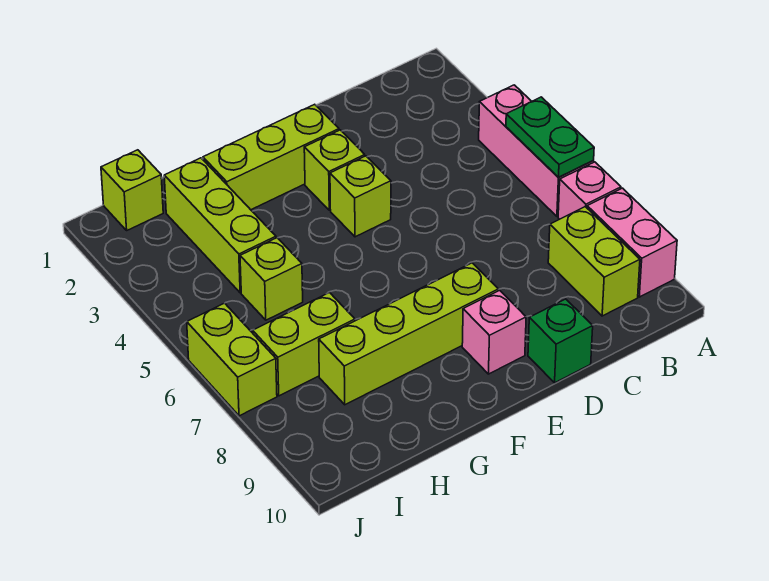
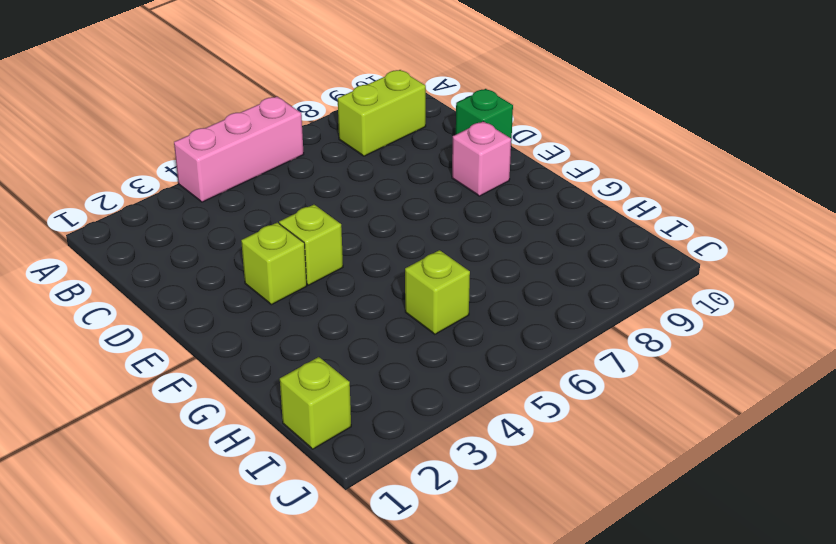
none -> pink 1x1 brick [558,162,621,219]
none -> pink 1x2 brick [587,188,677,297]
none -> lime 1x3 brick [203,104,339,210]

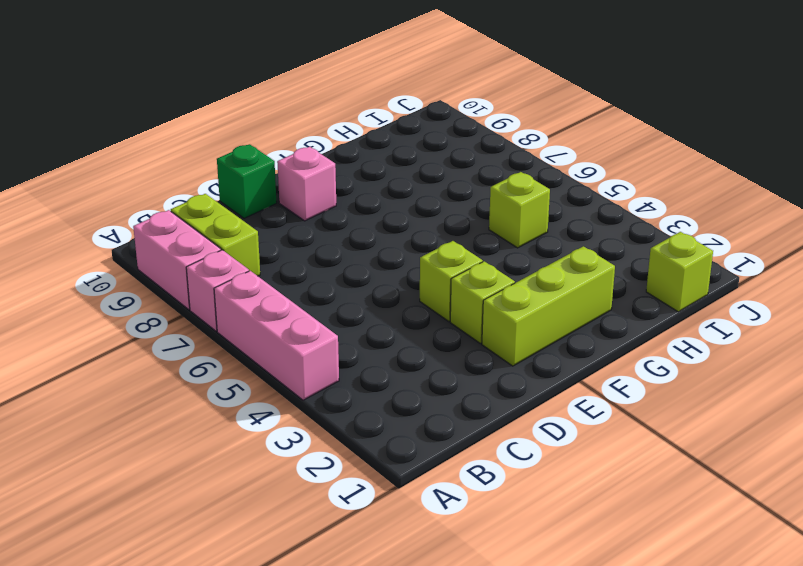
none -> lime 1x4 brick [319,263,498,405]
none -> lime 1x3 brick [164,158,276,293]
none -> lime 1x2 brick [253,293,355,396]

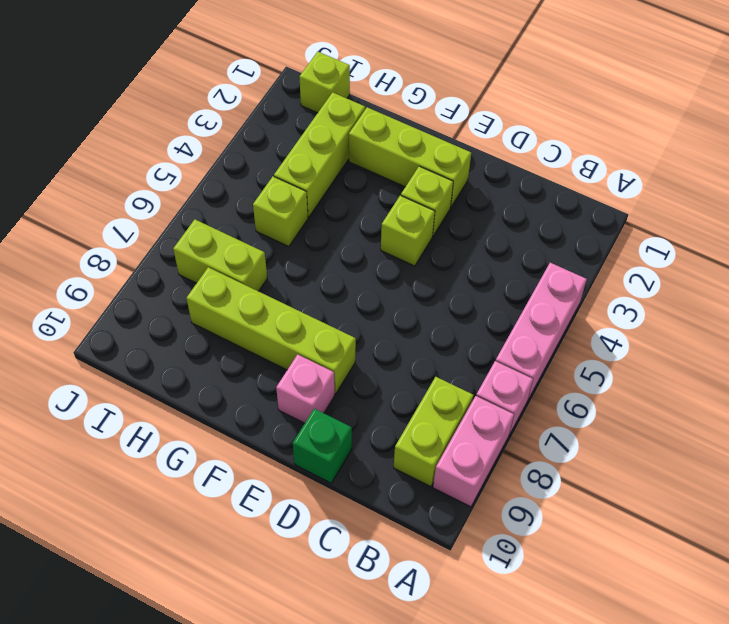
none -> lime 1x2 brick [187,303,277,416]
none -> green 1x2 plate [506,97,594,177]

